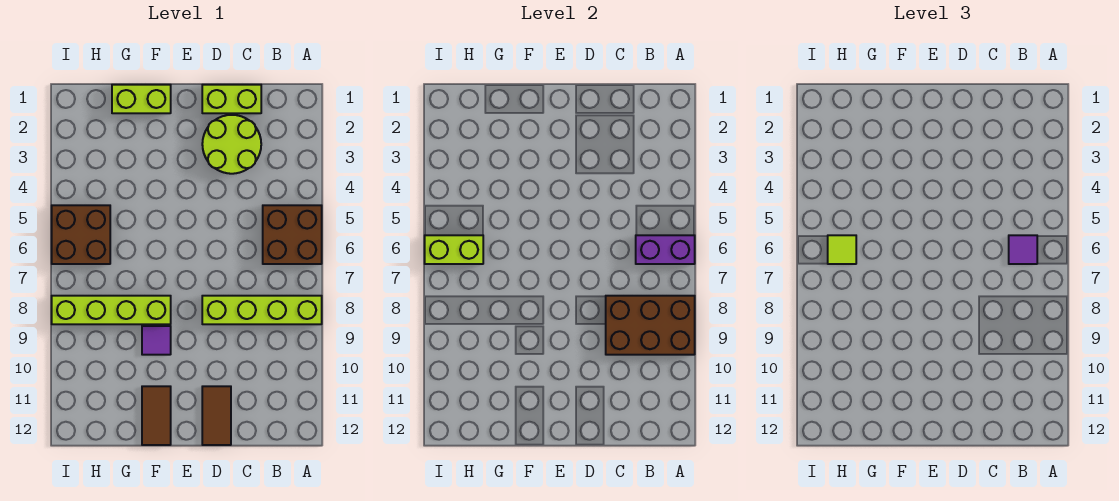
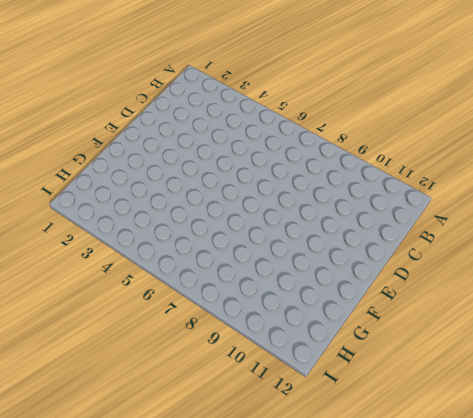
none -> brown 2x2 brick [263,205,322,264]
none -> lime 1x4 brick [202,296,322,324]
none -> lime 1x2 brick [202,85,261,113]

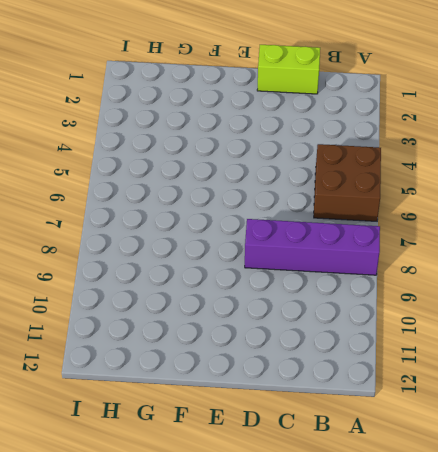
purple 1x4 brick [245,219,380,275] -> lime 1x4 brick [202,296,322,324]
none -> lime 2x2 round brick [202,115,261,174]
none -> brown 1x2 tile [202,386,231,445]
none -> lime 1x2 brick [112,85,171,113]

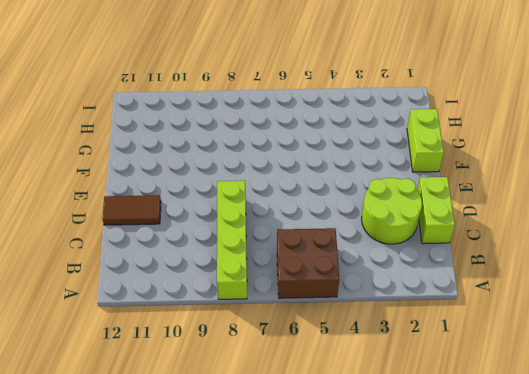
none -> lime 1x4 brick [52,296,171,324]
none -> purple 1x1 tile [142,326,171,355]
none -> brown 1x2 tile [142,386,171,445]

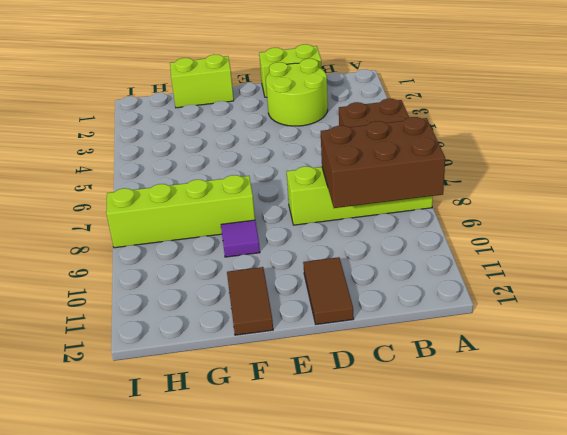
none -> brown 2x2 brick [52,205,110,264]
none -> purple 1x2 brick [636,235,695,264]
none -> lime 1x2 brick [425,235,483,264]

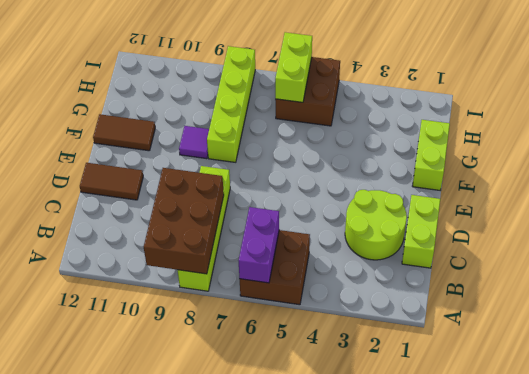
none -> purple 1x1 tile [1009,235,1037,264]
none -> lime 1x1 tile [828,235,856,264]

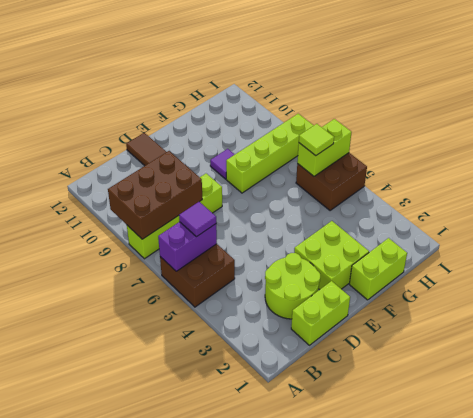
lime 2x2 brick [294,221,369,290] -> none
none -> brown 1x2 tile [142,386,171,445]

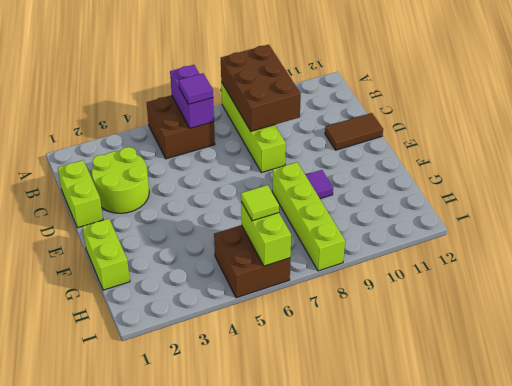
none -> brown 1x2 tile [142,386,171,445]

